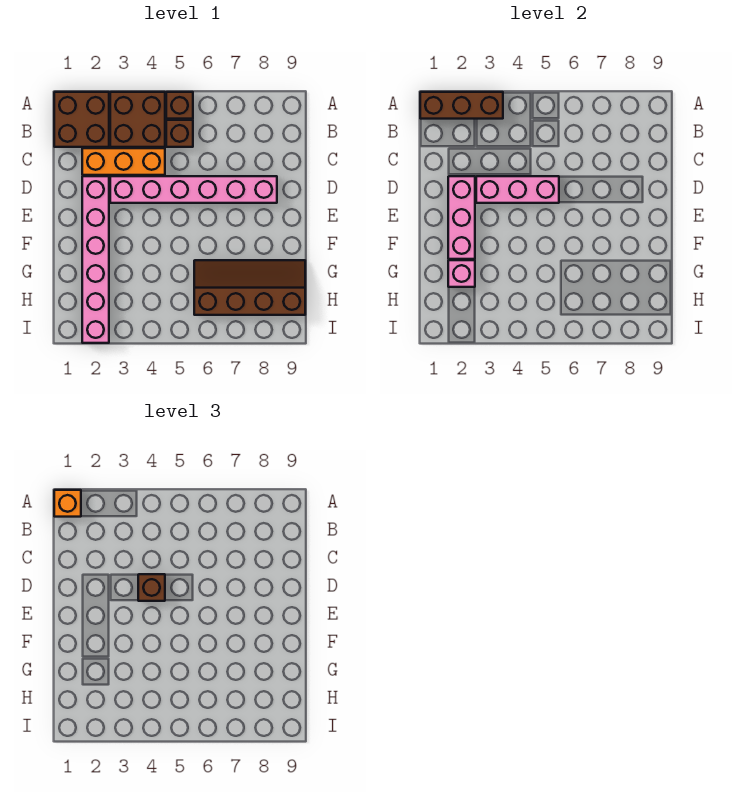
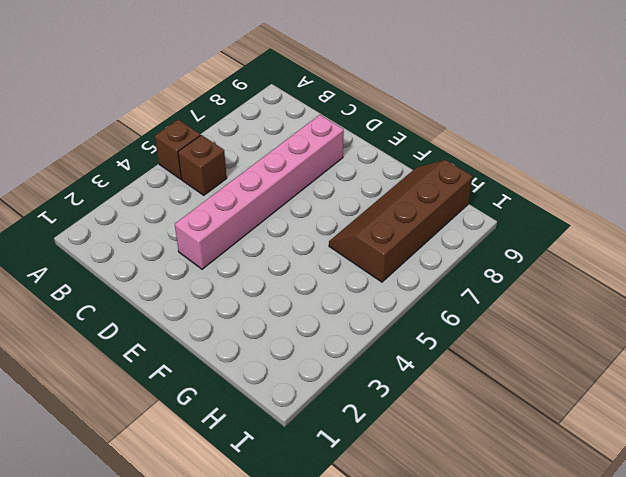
none -> brown 2x2 brick [54,92,109,147]
none -> brown 2x2 brick [110,92,165,147]
none -> orange 1x3 brick [82,148,165,175]

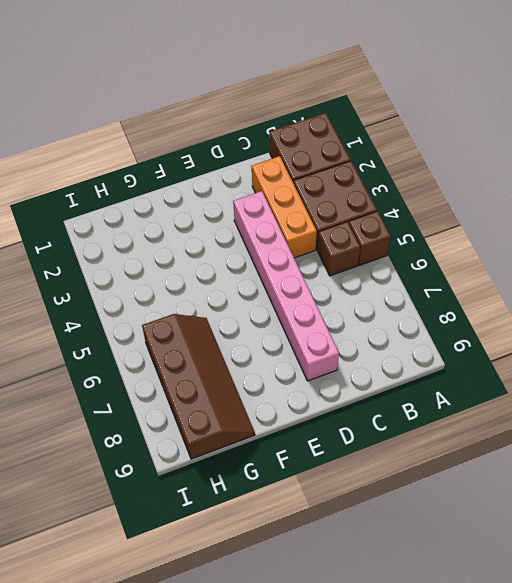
none -> pink 1x6 brick [82,176,109,343]
none -> brown 1x3 brick [420,92,503,119]
none -> pink 1x3 brick [448,176,475,259]

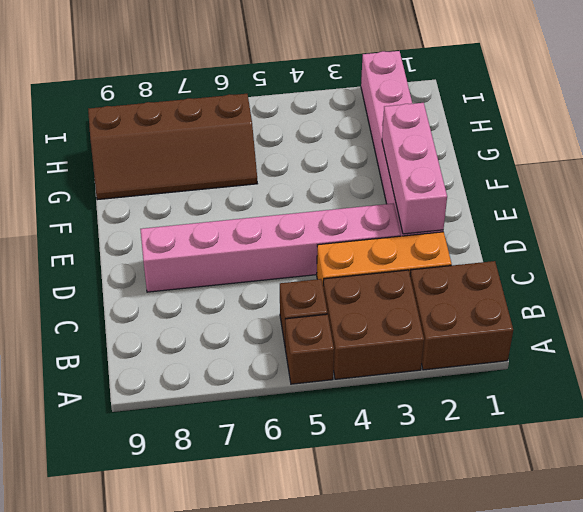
none -> brown 1x3 brick [420,92,503,119]
none -> pink 1x3 brick [476,176,559,203]
none -> pink 1x1 brick [448,260,475,287]

